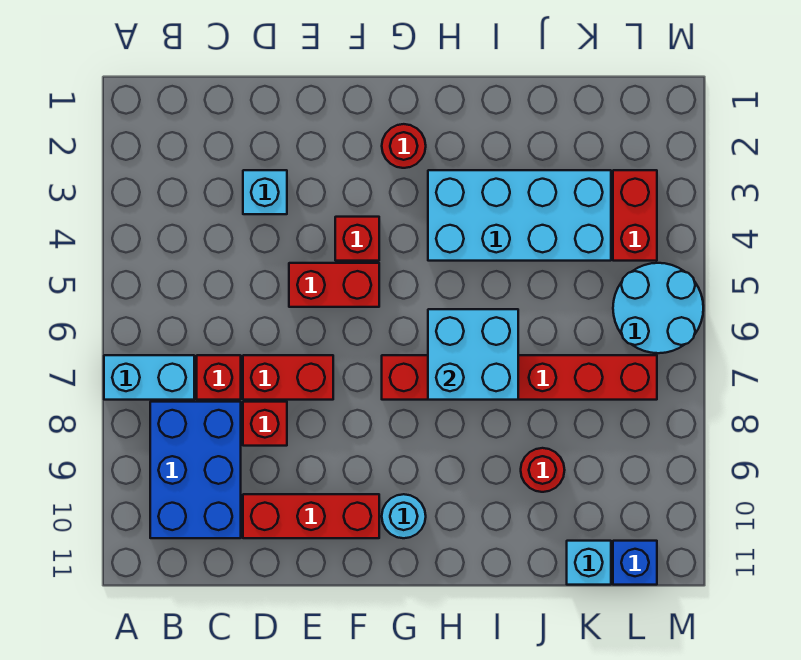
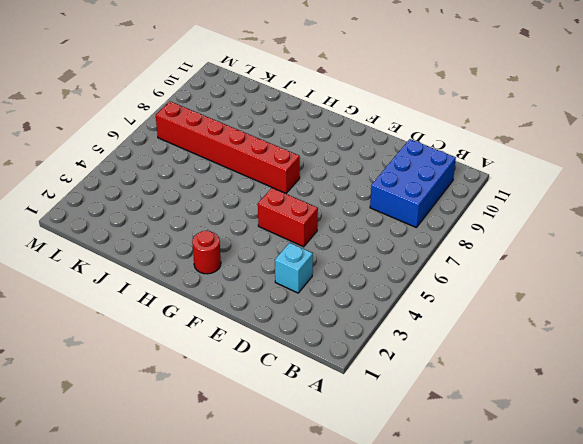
none -> cyan 1x2 brick [104,355,194,400]
none -> red 1x1 brick [197,355,241,400]
none -> red 1x2 brick [243,355,333,400]

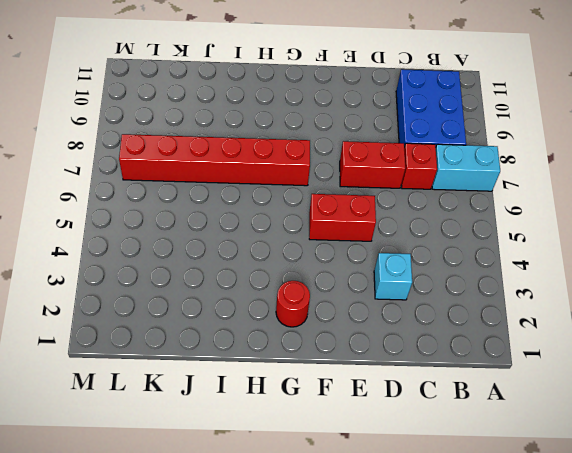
none -> red 1x1 brick [243,402,287,446]
none -> red 1x3 brick [243,494,379,538]
none -> red 1x1 brick [335,217,379,261]

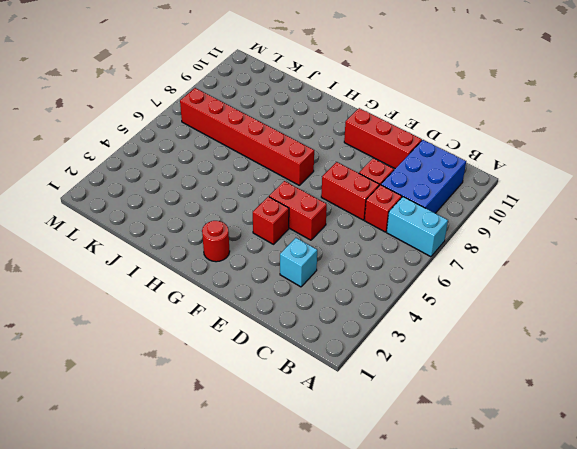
none -> cyan 1x1 round brick [382,494,426,538]
none -> cyan 2x4 brick [428,170,611,261]
none -> red 1x1 round brick [521,448,565,492]

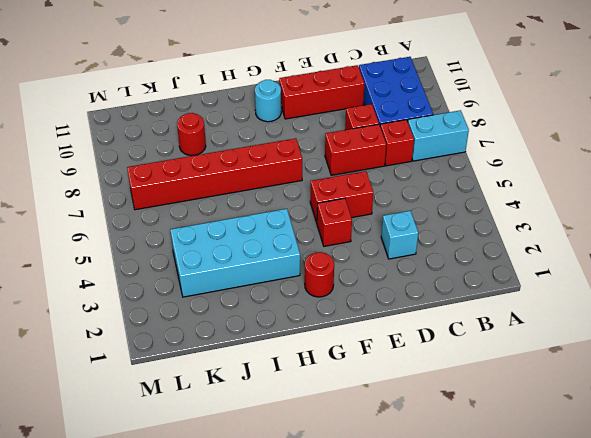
none -> cyan 1x1 brick [567,541,611,585]
none -> red 1x2 brick [613,170,657,261]
none -> cyan 2x2 round brick [613,263,703,353]

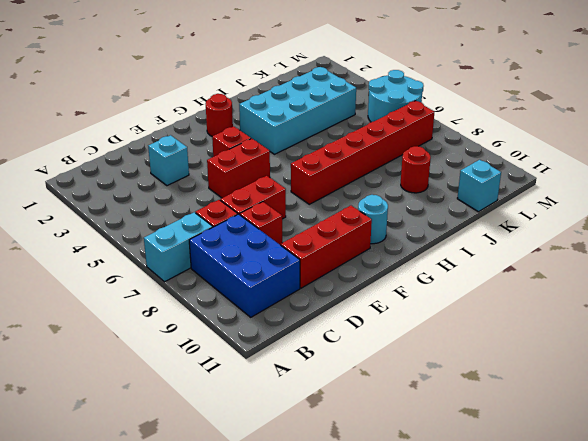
none -> red 1x2 brick [613,170,657,261]
none -> blue 1x1 brick [613,541,657,585]
none -> cyan 2x2 brick [428,309,518,400]

